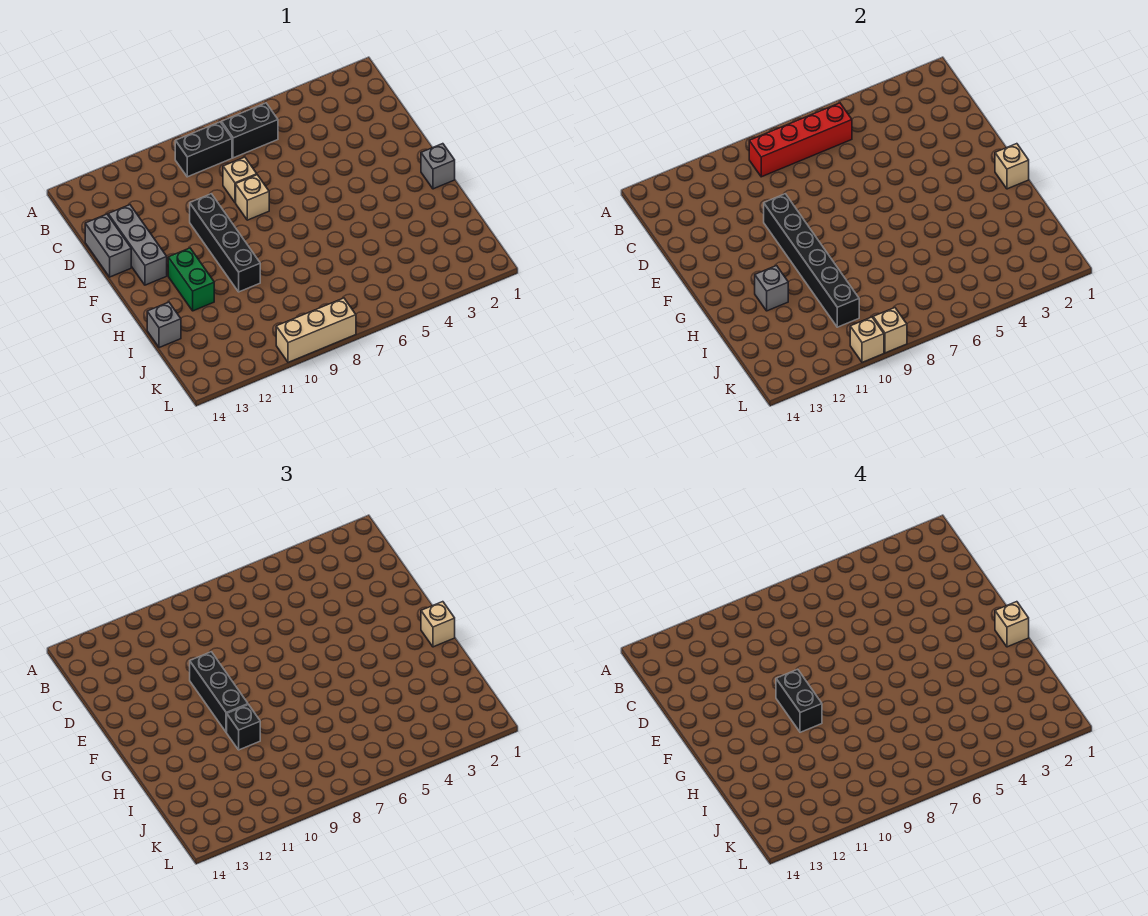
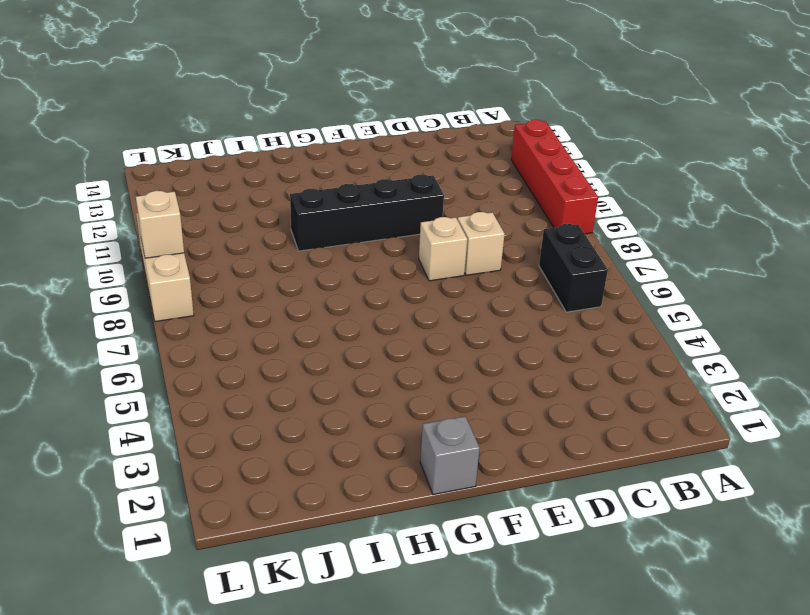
red 1x4 brick [511,120,598,234] -> red 1x4 brick moved to [749,103,852,177]
none -> black 1x2 brick [175,122,232,177]
none -> grey 1x3 brick [108,205,167,285]
none -> grey 1x2 brick [85,214,131,277]

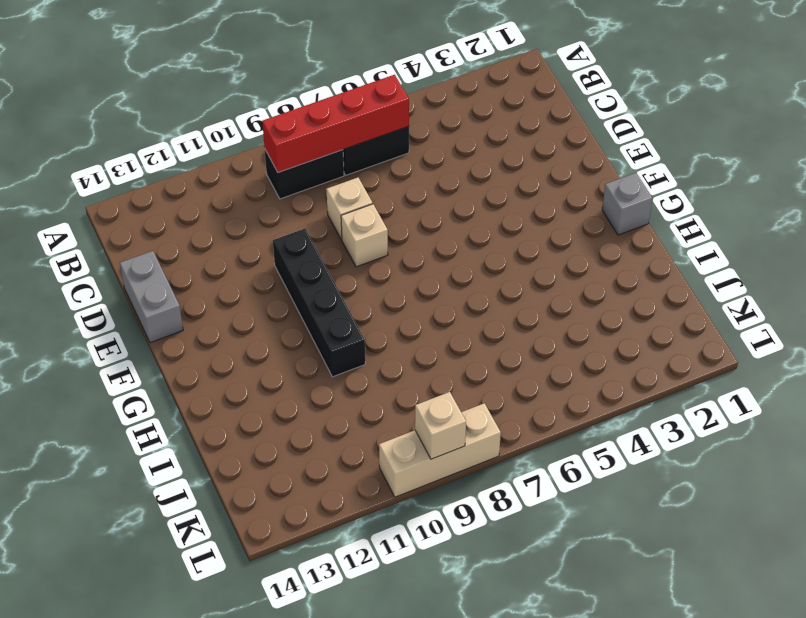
none -> grey 1x3 brick [108,205,167,285]
none -> green 1x2 brick [168,248,214,311]
none -> grey 1x1 brick [147,302,181,348]

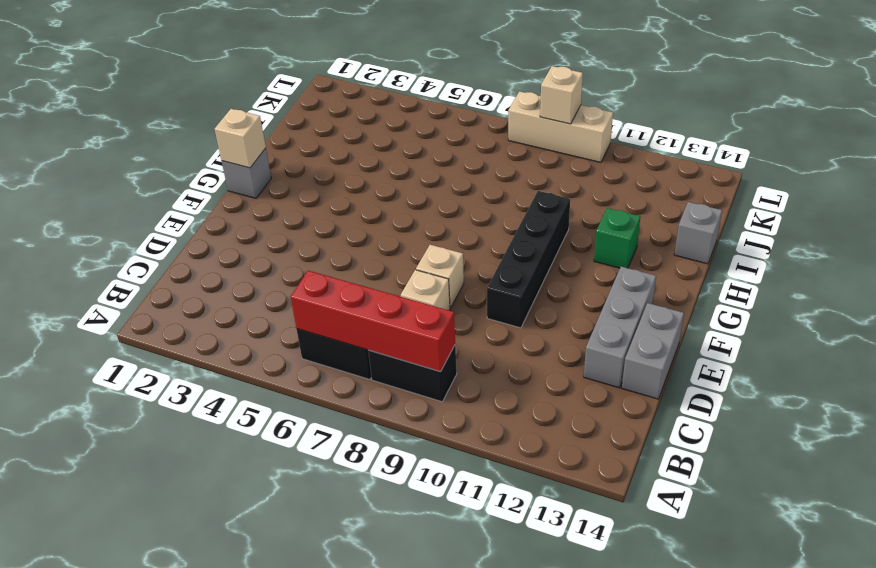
green 1x1 brick [594,208,640,268] -> green 1x2 brick [168,248,214,311]
none -> black 1x6 brick [764,194,859,327]
none -> grey 1x1 brick [755,266,788,311]
none -> tan 1x1 brick [850,317,884,362]

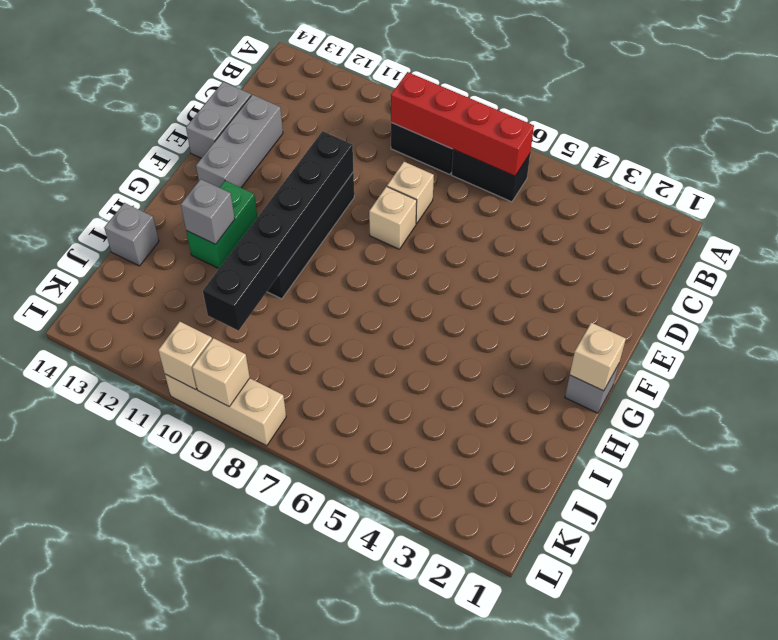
none -> black 1x3 brick [190,652,248,732]
none -> tan 1x1 brick [421,602,455,647]
none -> black 1x1 brick [227,705,260,750]

